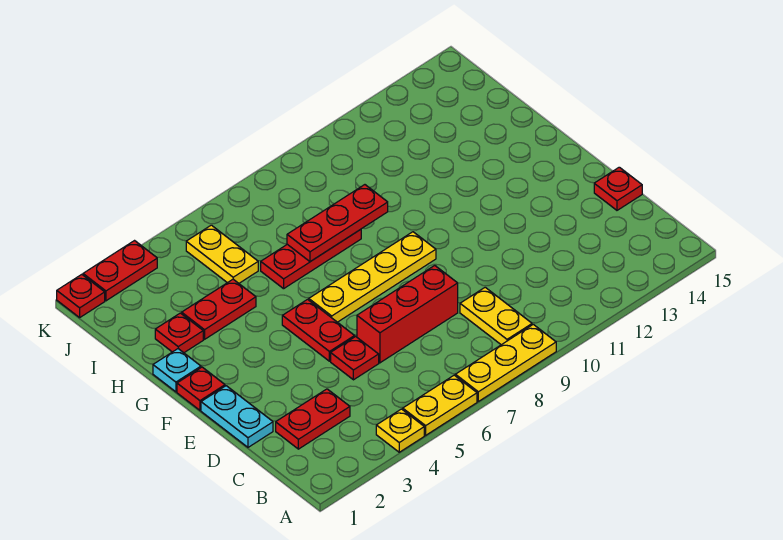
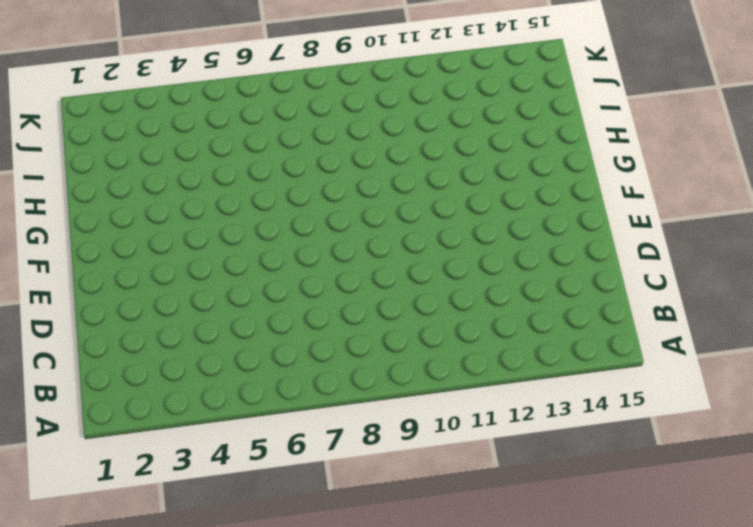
none -> yellow 1x1 plate [376,409,424,452]
none -> yellow 1x2 plate [403,375,477,435]
none -> yellow 1x3 plate [455,324,556,401]

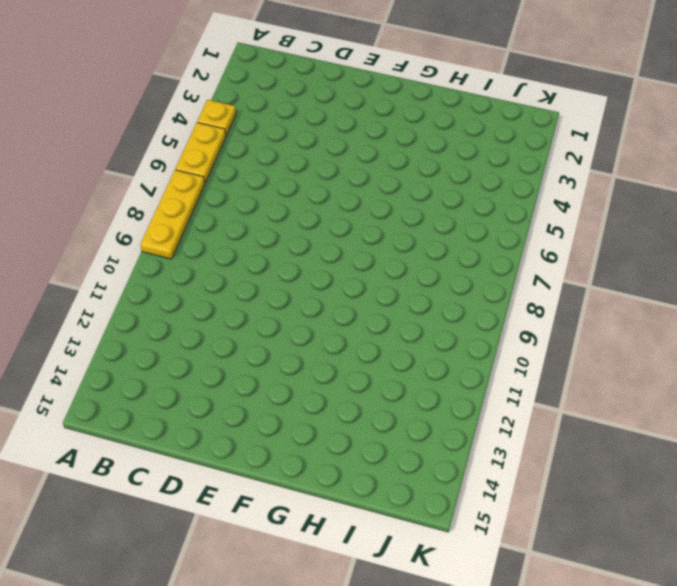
none -> yellow 1x2 plate [460,287,532,345]
none -> red 1x2 plate [276,389,350,449]
none -> cyan 1x2 plate [201,386,273,447]

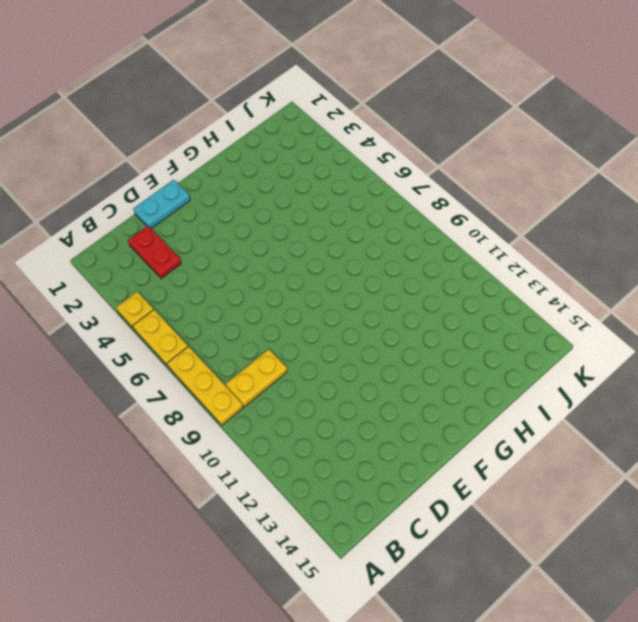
none -> red 1x1 plate [331,336,379,380]
none -> red 1x3 brick [357,265,458,363]
none -> red 1x1 plate [594,167,642,210]

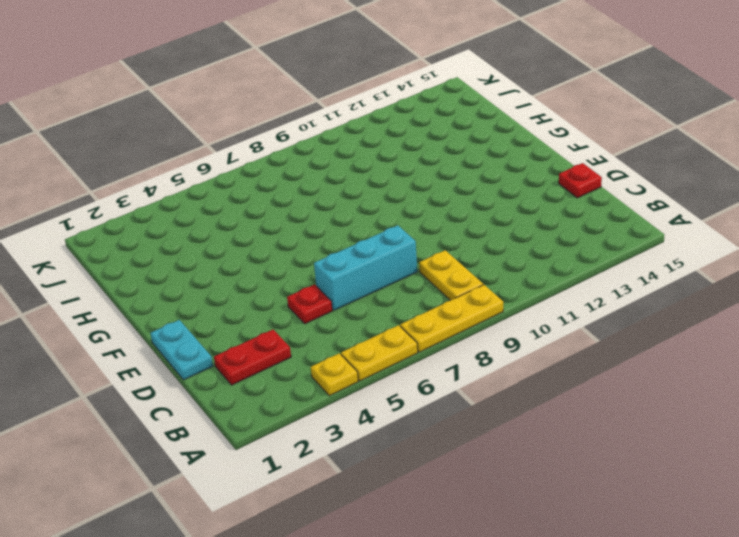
cyan 1x3 brick [314,225,417,310] -> red 1x3 brick [357,265,458,363]
none -> red 1x2 plate [282,299,355,361]
none -> red 1x1 plate [177,367,225,410]
none -> yellow 1x4 plate [309,232,436,322]

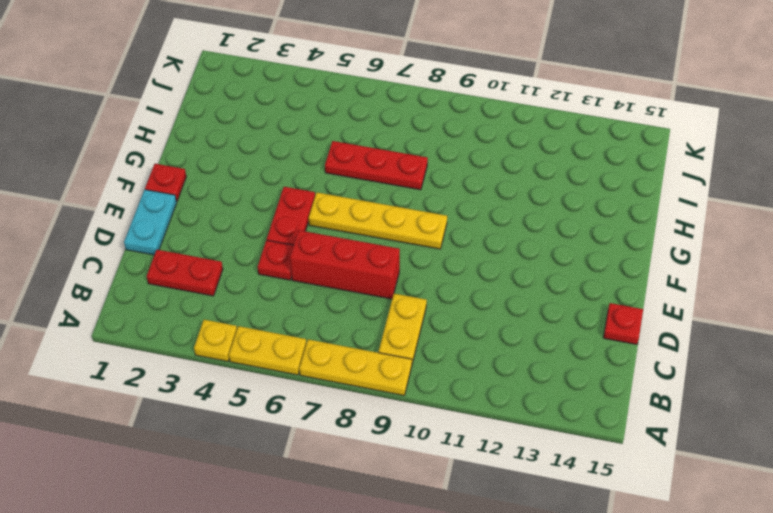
none -> cyan 1x1 plate [153,349,201,392]
none -> red 1x1 plate [155,313,203,353]
none -> red 1x2 plate [182,279,256,339]

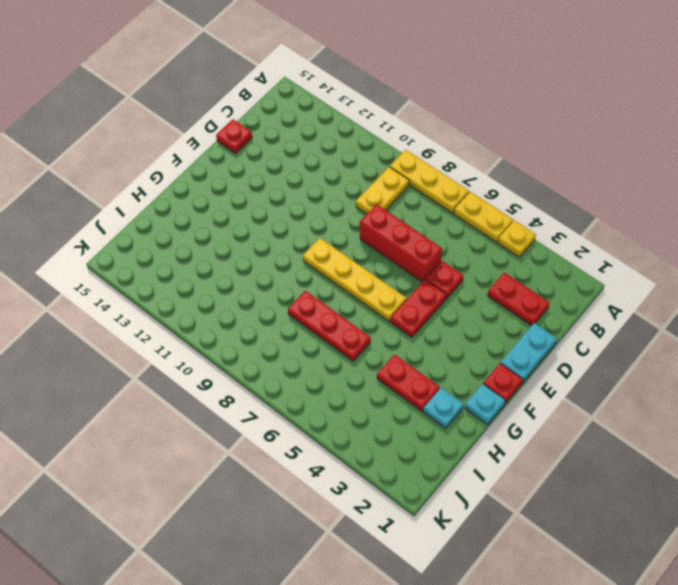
cyan 1x1 plate [423,388,463,429] -> red 1x1 plate [155,313,203,353]
none -> yellow 1x2 plate [186,225,258,283]
none -> red 1x1 plate [57,274,105,318]
none -> red 1x2 plate [83,241,157,301]

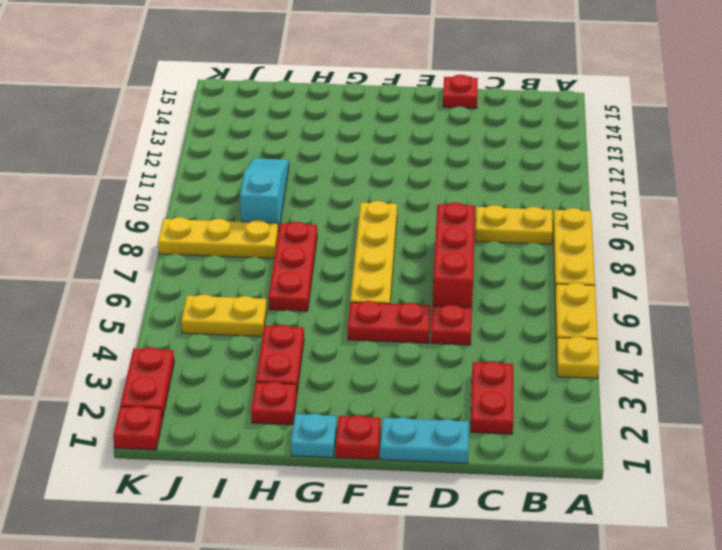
yellow 1x3 plate [158,217,278,258] -> none
cyan 1x3 slope [240,158,289,232] -> none
none -> red 1x3 plate [287,185,388,262]

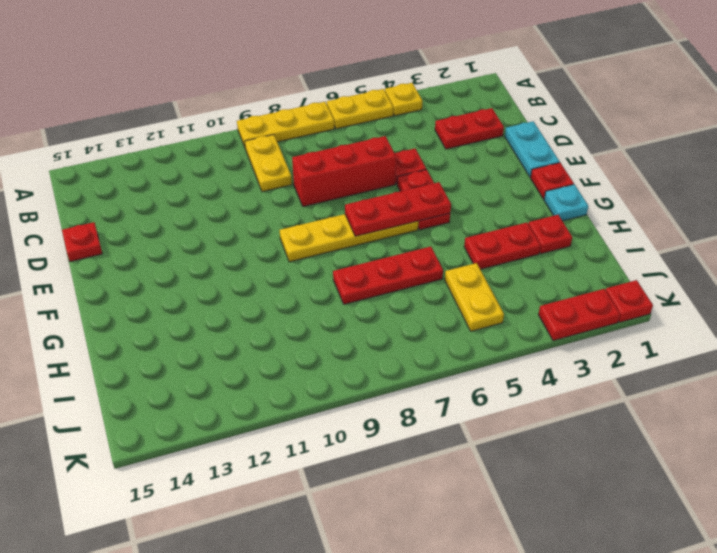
red 1x3 plate [345,182,451,236] -> red 1x3 plate moved to [287,185,388,262]

